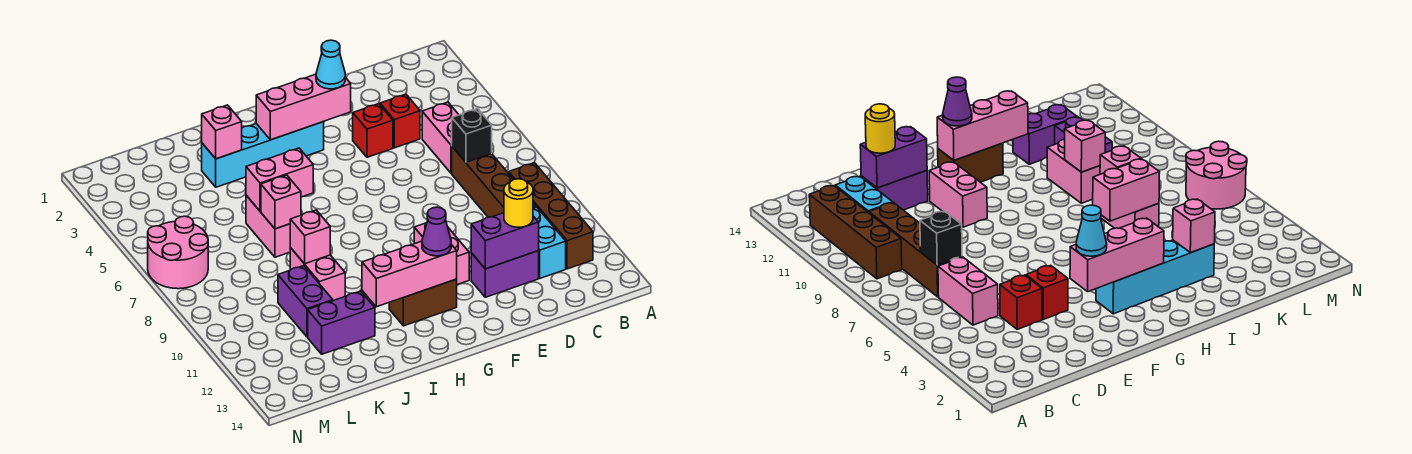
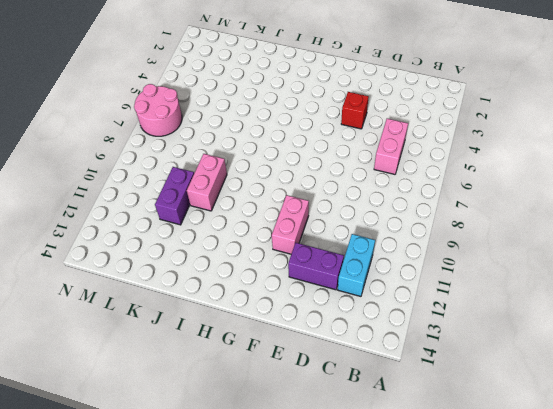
none -> brown 1x4 brick [509,163,593,269]
none -> brown 1x4 brick [452,147,536,217]
none -> red 1x1 brick [380,94,420,148]

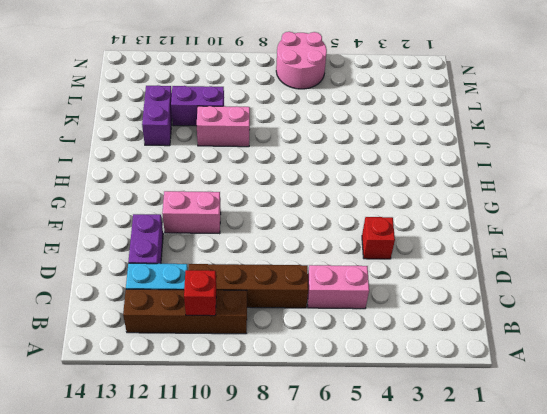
red 1x1 brick [184,270,216,316] -> red 1x1 brick moved to [380,94,420,148]
none -> cyan 1x4 brick [202,122,324,187]
none -> brown 1x2 brick [389,279,457,326]
none -> pink 1x2 brick [246,195,291,257]

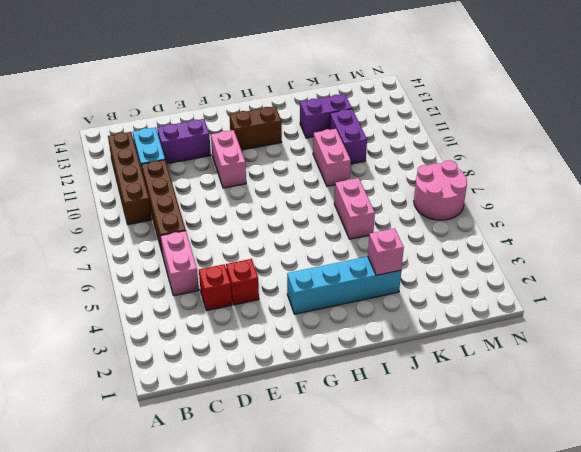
none -> black 1x1 brick [452,109,492,162]
none -> purple 1x2 brick [471,213,539,269]
none -> pink 1x3 brick [256,74,351,140]

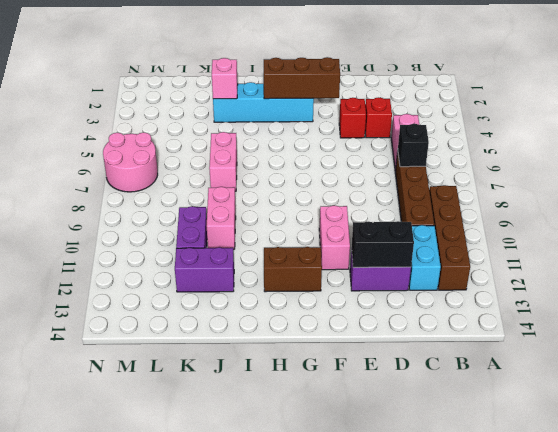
black 1x2 brick [352,221,414,267] -> purple 1x2 brick [471,213,539,269]
brown 1x3 brick [264,57,340,99] -> pink 1x3 brick [256,74,351,140]
none -> pink 1x3 brick [362,241,457,307]
none -> pink 1x2 brick [246,148,313,211]
none -> pink 1x1 brick [261,175,301,229]

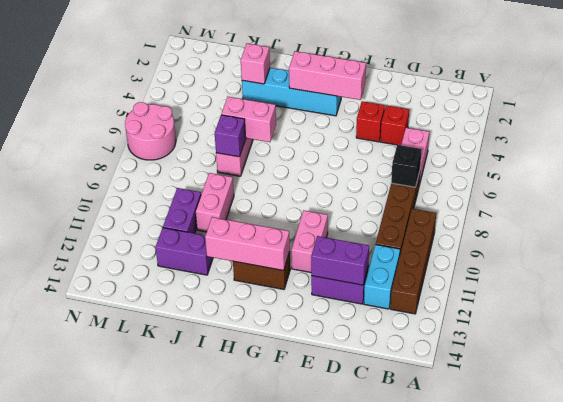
purple 1x1 brick [215,115,246,157] -> pink 1x1 brick [261,175,301,229]
none -> pink 1x1 brick [290,210,330,264]
none -> yellow 1x1 round brick [504,179,533,227]
none -> cyan 1x1 cone [316,40,345,89]

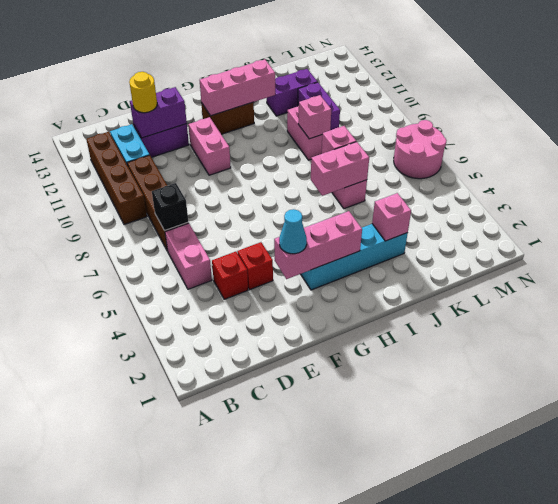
none -> purple 1x1 cone [422,207,451,256]

